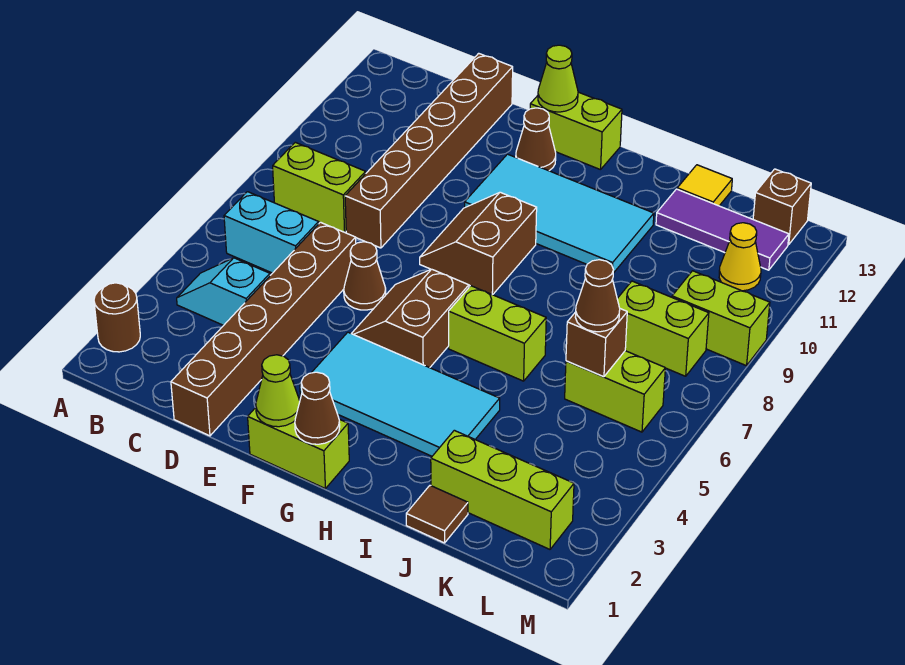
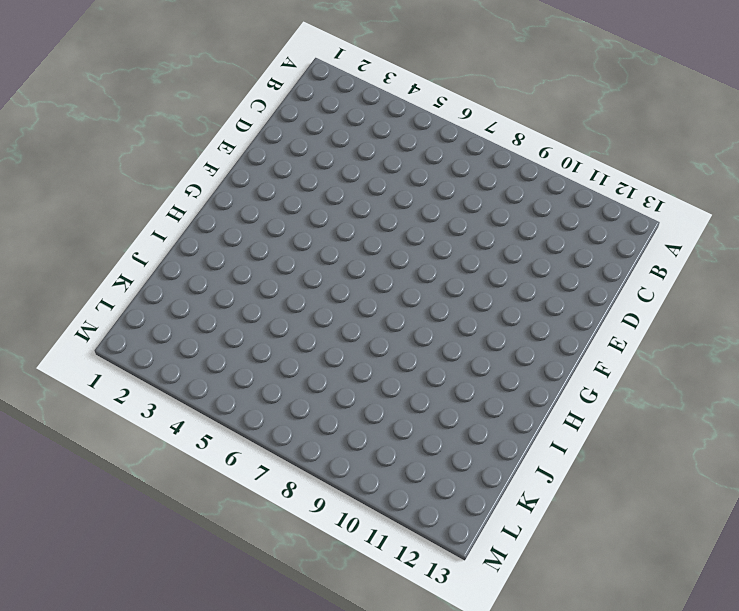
none -> brown 1x1 round brick [94,283,140,352]
none -> cyan 1x2 slope [177,258,270,325]
none -> cyan 1x2 brick [224,192,319,273]

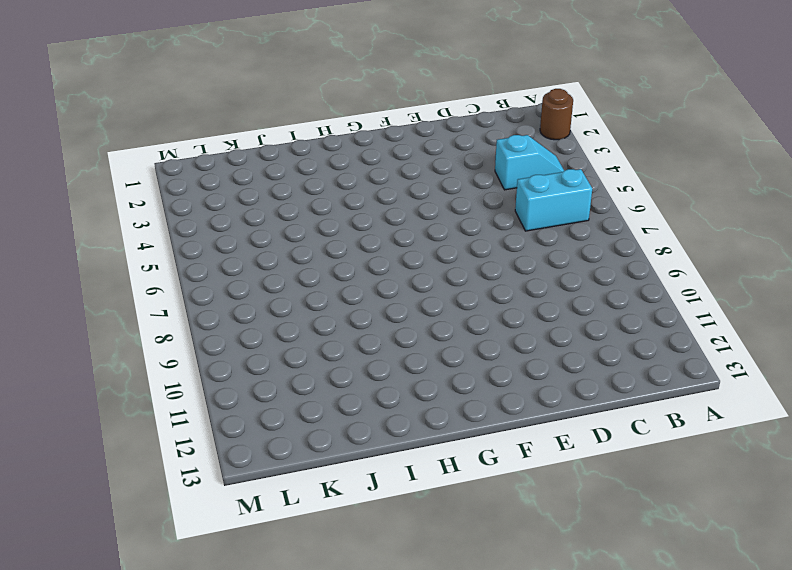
none -> lime 1x2 brick [273,142,366,232]
none -> brown 1x6 brick [171,222,356,436]
none -> brown 1x6 brick [345,53,513,248]

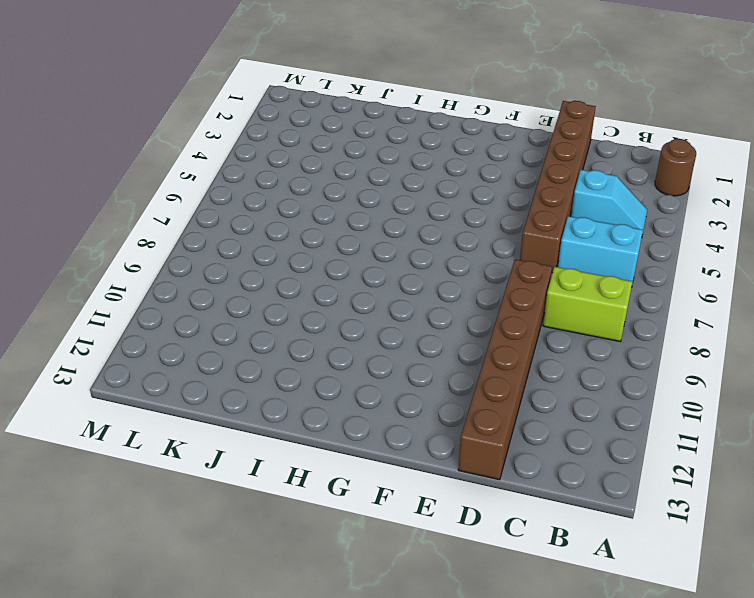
none -> brown 1x1 cone [344,242,386,310]
none -> lime 1x2 brick [248,408,349,488]
none -> cyan 2x4 tile [300,332,500,456]

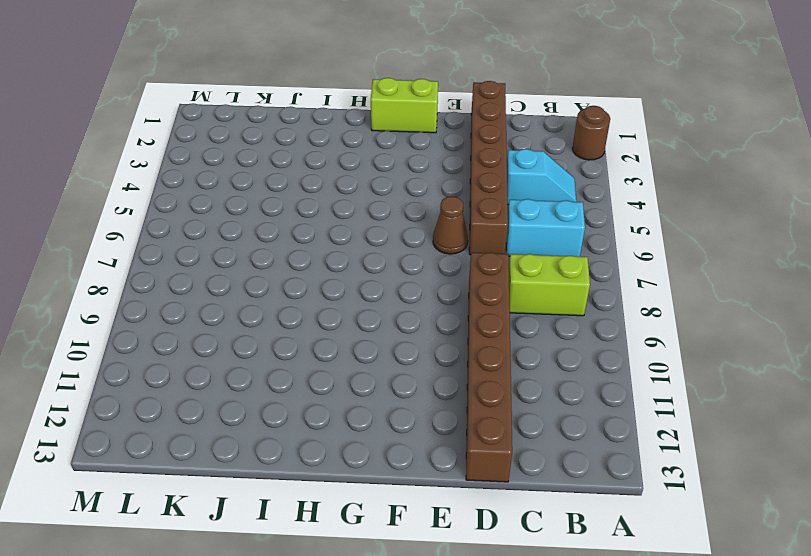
none -> cyan 2x4 tile [300,332,500,456]
none -> brown 2x2 slope [351,269,469,368]
none -> brown 2x2 slope [420,192,537,295]

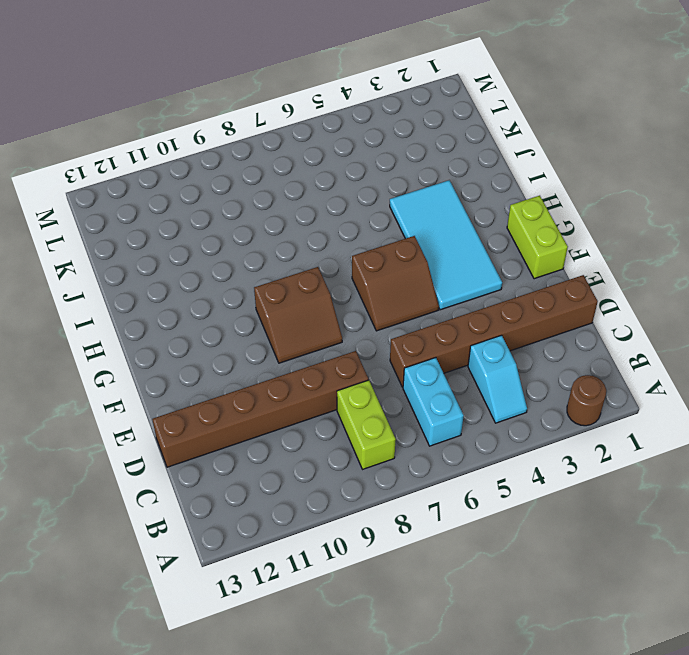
none -> brown 1x1 cone [344,242,386,310]
none -> cyan 2x4 tile [465,154,654,273]
none -> brown 1x1 cone [516,108,556,171]

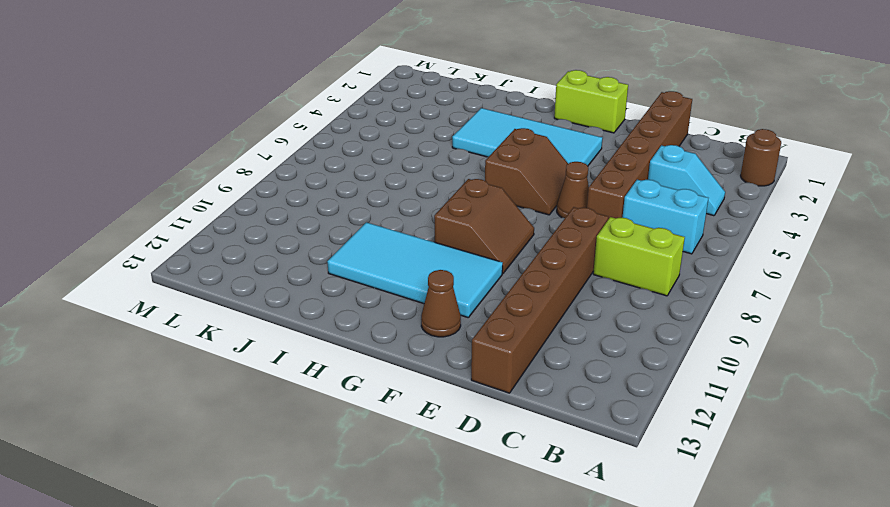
none -> lime 1x2 brick [530,92,622,170]
none -> lime 1x2 brick [449,286,546,381]
none -> brown 1x1 tile [406,485,468,543]

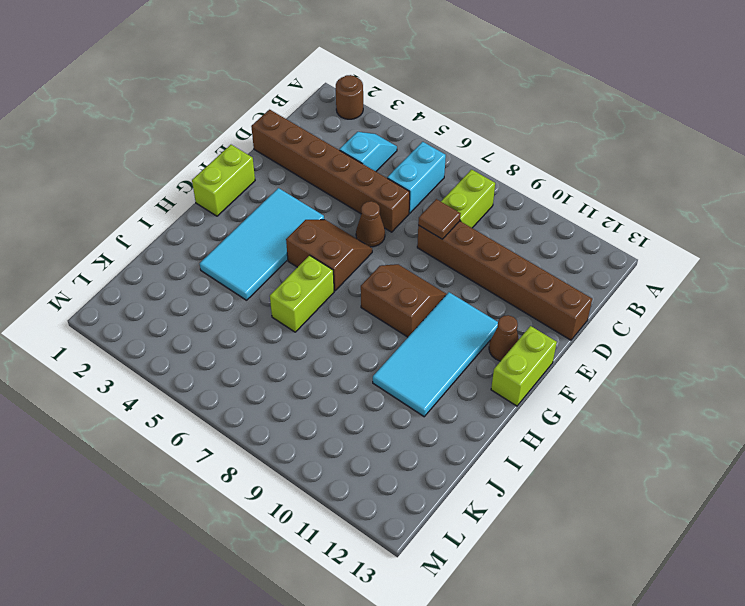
brown 1x1 tile [418,199,461,239] -> brown 1x1 tile moved to [406,485,468,543]
none -> lime 1x3 brick [431,430,574,549]
none -> purple 1x3 tile [656,189,789,270]
none -> yellow 1x1 tile [677,165,732,206]

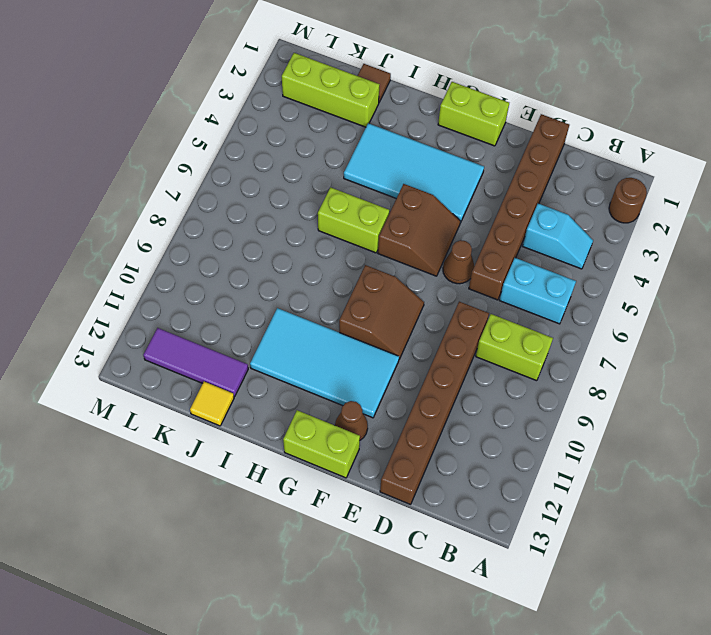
none -> lime 1x2 brick [565,351,665,432]
none -> lime 1x2 brick [617,281,709,376]
none -> lime 1x2 brick [672,271,770,366]

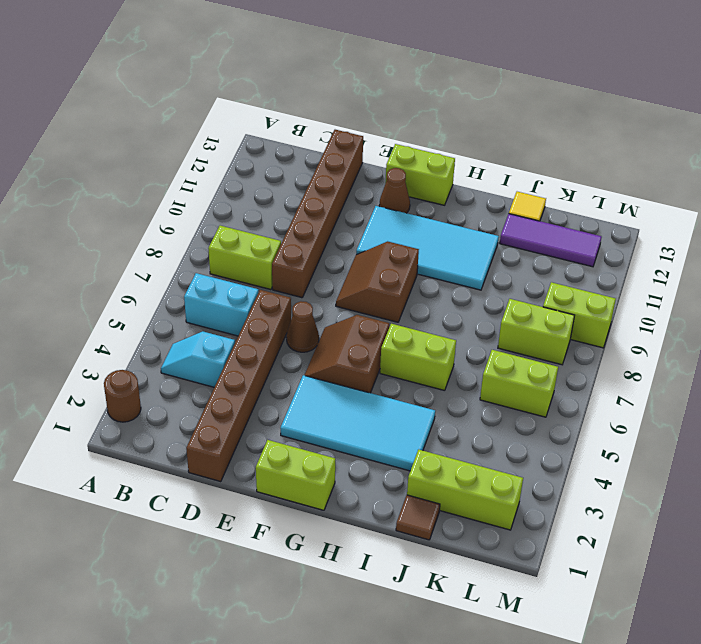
none -> yellow 1x1 cone [719,223,761,291]
none -> brown 1x1 brick [753,169,811,245]
none -> lime 1x1 cone [256,355,300,427]

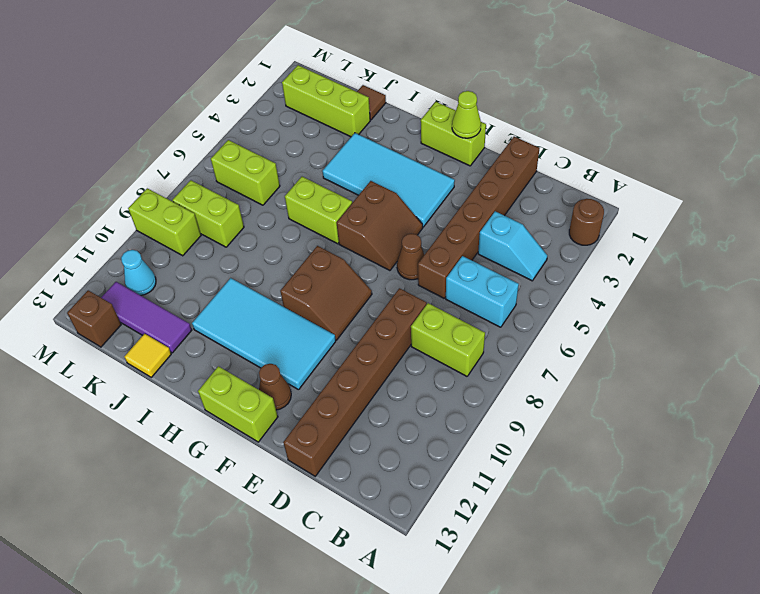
cyan 1x1 cone [121,250,156,295] -> yellow 1x1 cone [719,223,761,291]
none -> lime 1x1 cone [538,45,578,112]
none -> brown 1x1 cone [295,372,340,444]
none -> brown 1x1 brick [566,309,627,377]

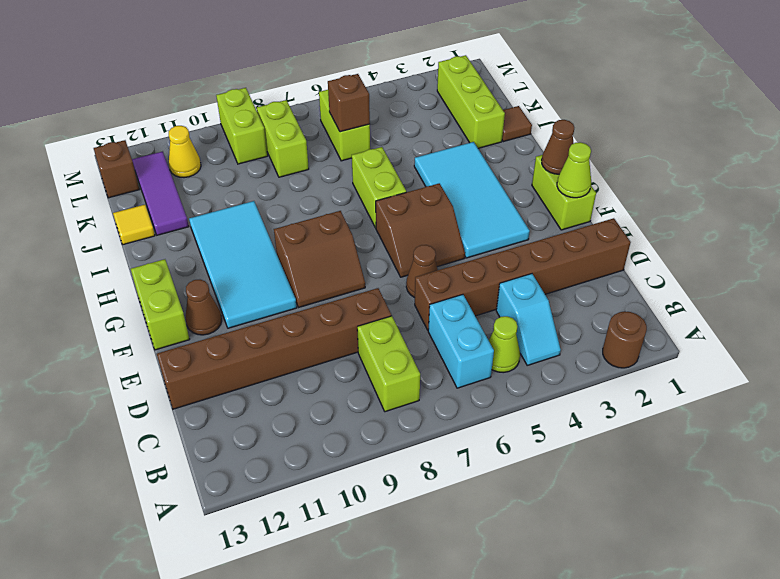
lime 1x1 cone [489,316,520,373] -> lime 1x1 cone moved to [538,45,578,112]
none -> brown 1x1 cone [575,260,620,332]

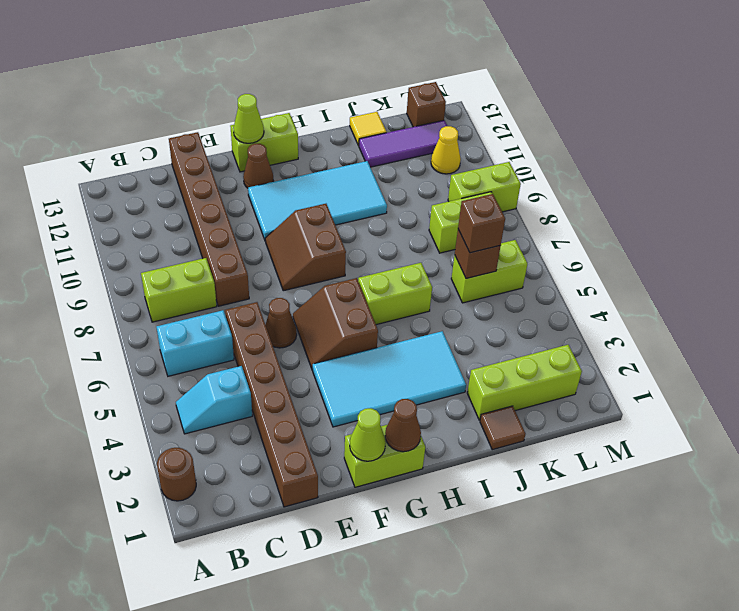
brown 1x1 brick [458,194,505,253] -> brown 1x1 cone [575,260,620,332]

